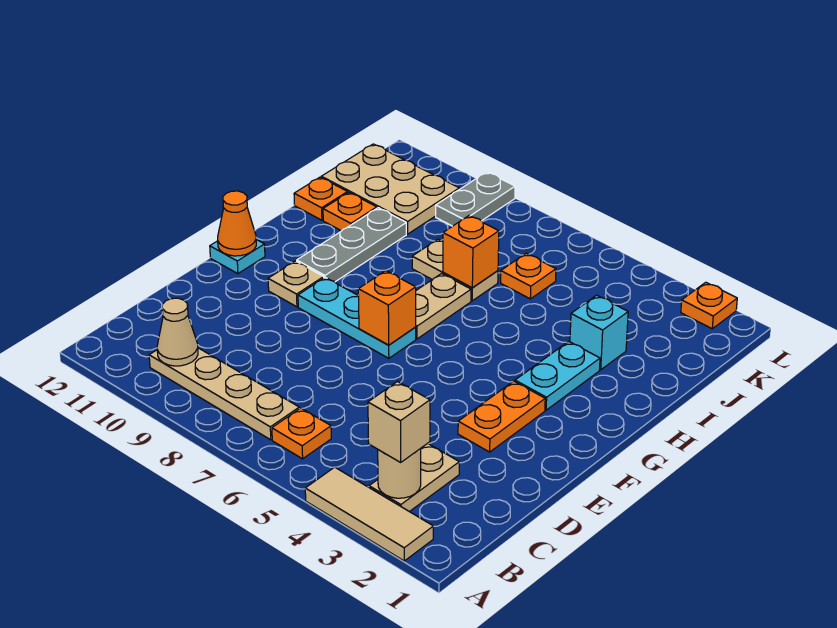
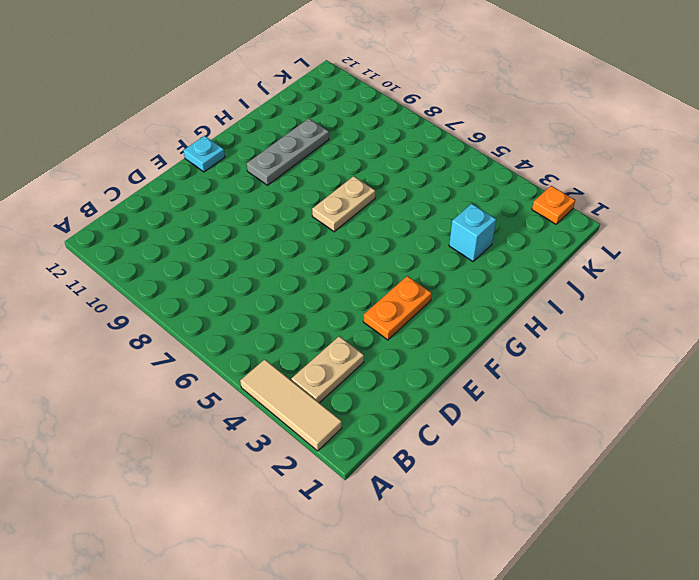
none -> orange 1x1 plate [272,408,331,459]
none -> tan 1x4 plate [149,348,299,440]
none -> cyan 1x3 plate [298,277,416,358]

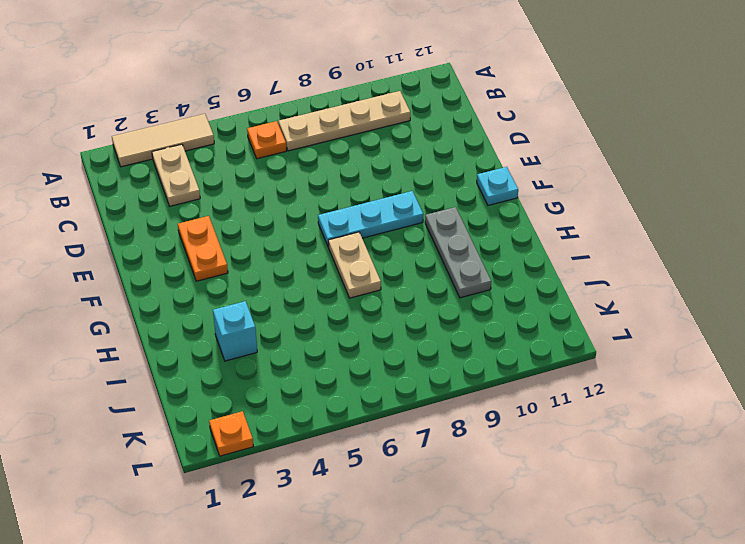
none -> tan 1x1 plate [268,261,324,307]
none -> cyan 1x2 plate [515,341,600,410]
none -> tan 1x2 plate [412,239,498,301]

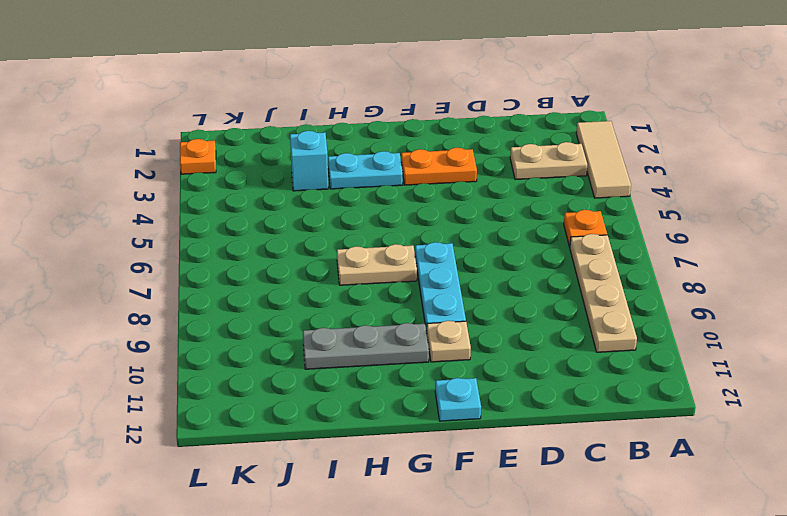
none -> tan 1x2 plate [412,239,498,301]
none -> orange 1x1 plate [323,192,377,231]
none -> orange 1x1 plate [294,177,348,220]

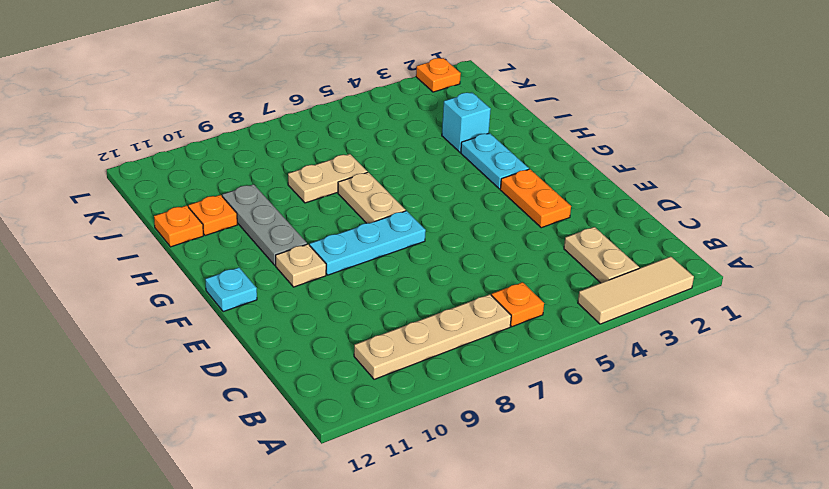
none -> orange 1x1 plate [501,253,556,299]
none -> tan 2x3 plate [321,144,459,234]
none -> grey 1x2 plate [436,172,515,226]

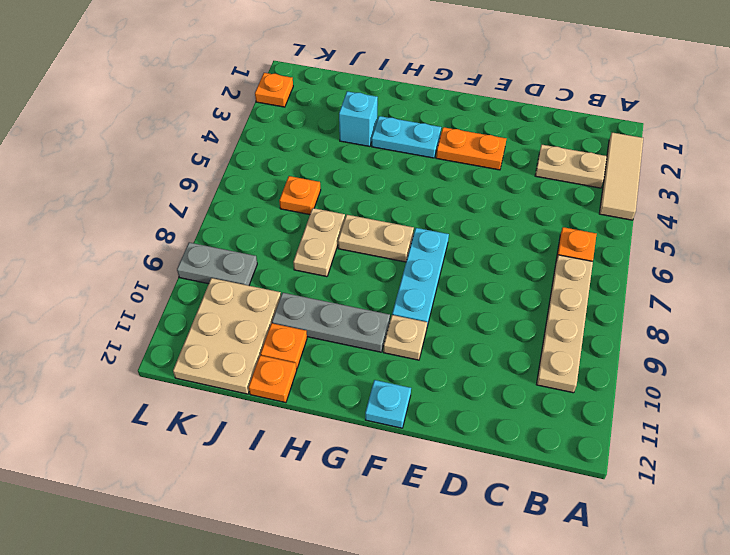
none -> tan 1x1 round brick [378,449,421,498]
none -> tan 1x1 cone [157,298,198,366]
none -> orange 1x1 brick [358,271,416,345]

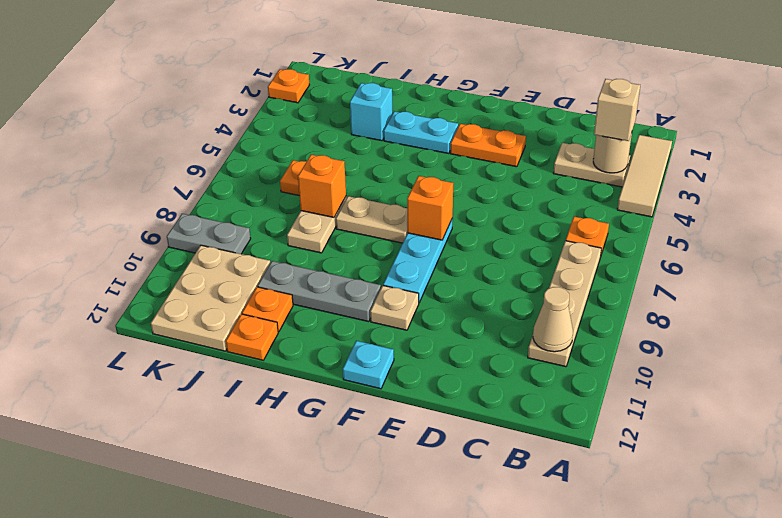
none -> orange 1x1 cone [218,191,256,256]

